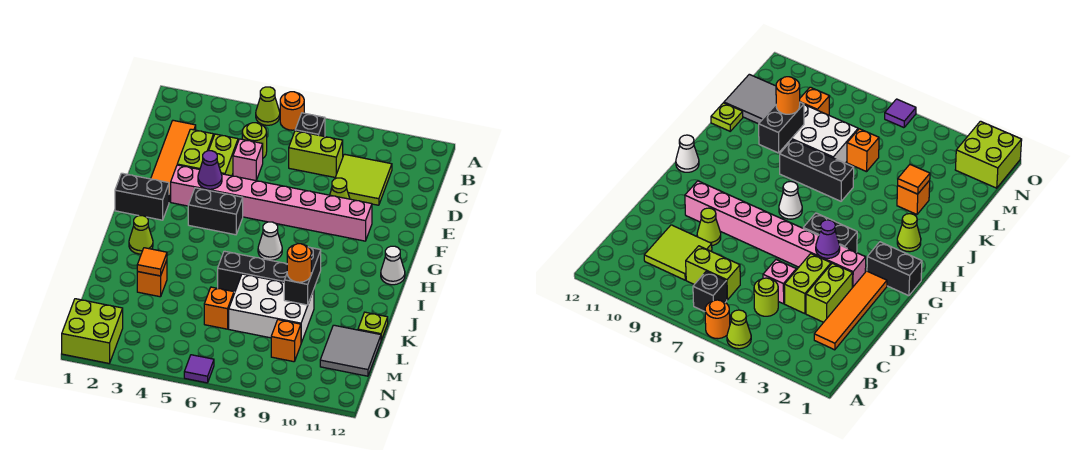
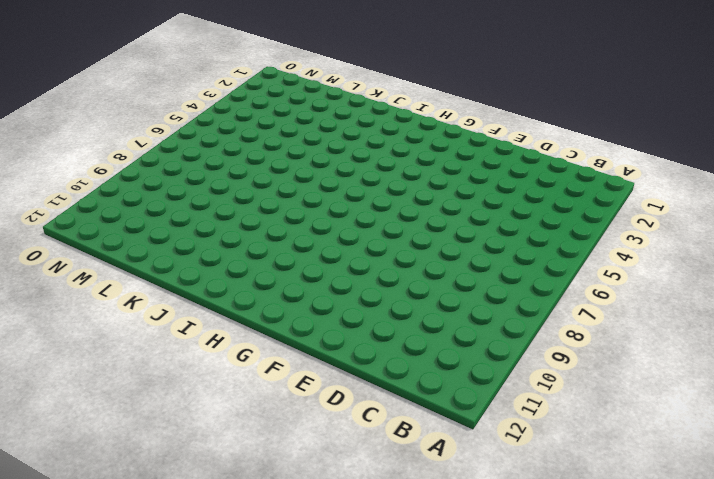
none -> lime 1x1 cone [256,87,280,125]
none -> orange 1x1 round brick [280,92,304,130]
none -> black 1x1 brick [295,113,325,137]
none -> orange 1x4 tile [151,120,196,202]

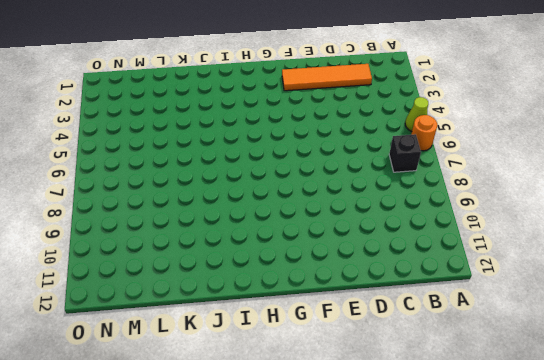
none -> lime 1x1 round brick [242,123,267,158]
none -> lime 1x2 brick [289,131,343,177]
none -> lime 2x2 tile [331,154,392,205]
none -> lime 1x2 brick [177,129,214,169]

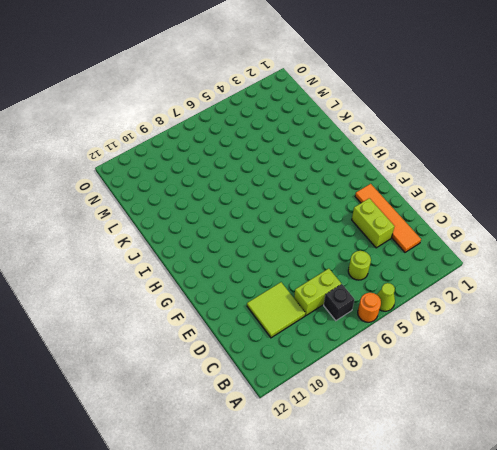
none -> lime 1x2 brick [209,134,238,176]
none -> pink 1x1 brick [233,139,263,181]
none -> lime 1x1 cone [330,178,350,199]
none -> pink 1x8 brick [171,165,372,241]

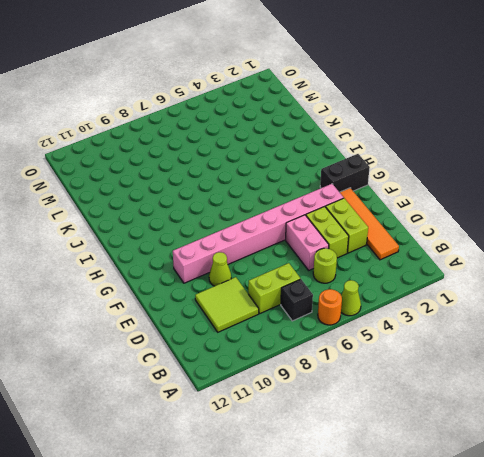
pink 1x2 brick [286,215,329,270] -> pink 1x1 brick [233,139,263,181]
none -> black 1x2 brick [188,188,243,235]
none -> white 1x1 cone [258,222,282,260]
none -> white 1x1 cone [381,246,405,285]
none -> lime 1x1 cone [129,216,153,254]

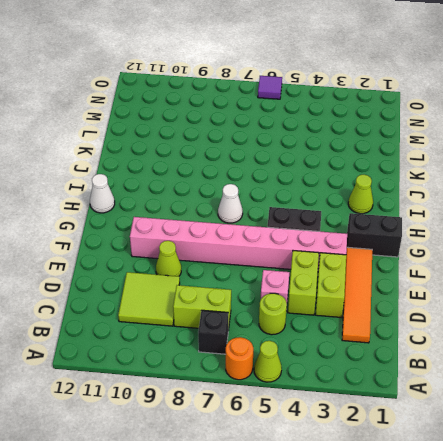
none -> black 1x3 brick [218,251,287,292]
none -> orange 1x1 brick [137,260,167,297]
none -> white 2x3 brick [229,274,314,343]
none -> lime 1x1 plate [358,312,388,340]

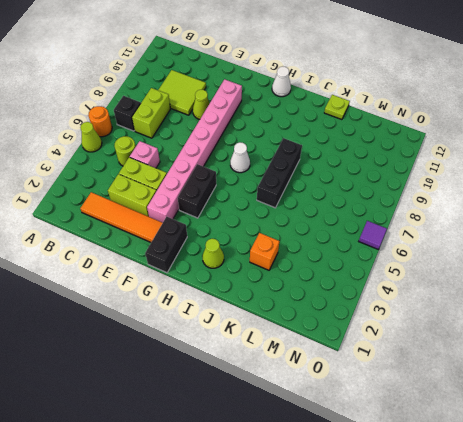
none -> white 2x3 brick [229,274,314,343]
none -> orange 1x1 brick [204,287,234,329]
none -> grey 2x2 tile [320,325,381,376]
none -> orange 1x1 brick [271,320,301,362]

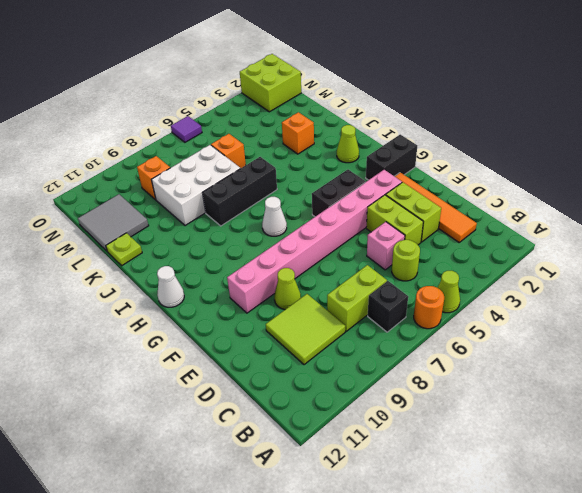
none -> purple 1x1 cone [198,151,222,189]
none -> black 1x2 brick [284,247,321,305]
none -> orange 1x1 tile [137,248,167,276]
none -> orange 1x1 round brick [287,244,311,282]

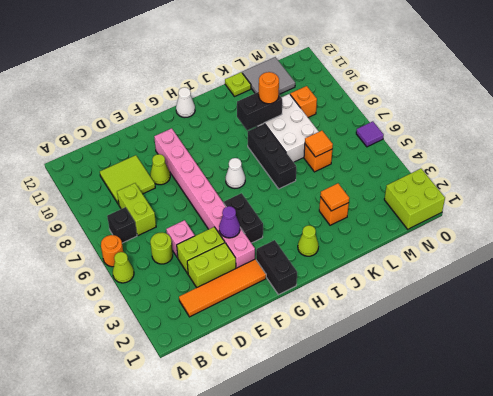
orange 1x1 tile [305,131,333,157] -> none

